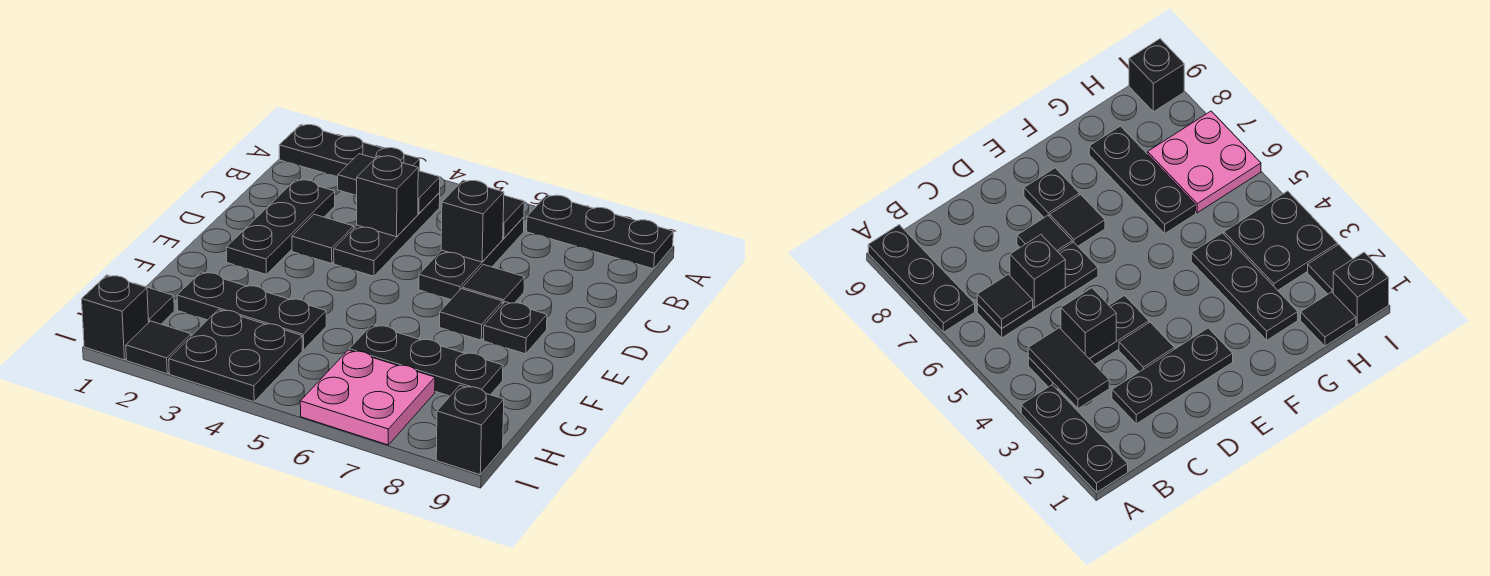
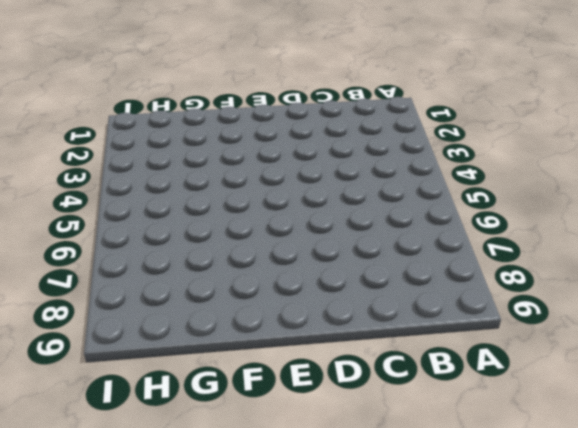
none -> black 1x3 plate [279,125,420,176]
none -> black 1x3 plate [527,195,674,269]
none -> black 1x3 plate [334,193,440,276]

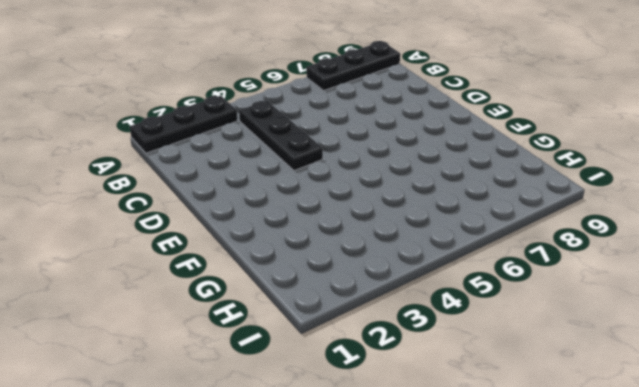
none -> black 1x3 plate [419,217,524,299]
none -> black 1x3 plate [226,180,335,274]
none -> black 1x1 tile [292,214,354,264]

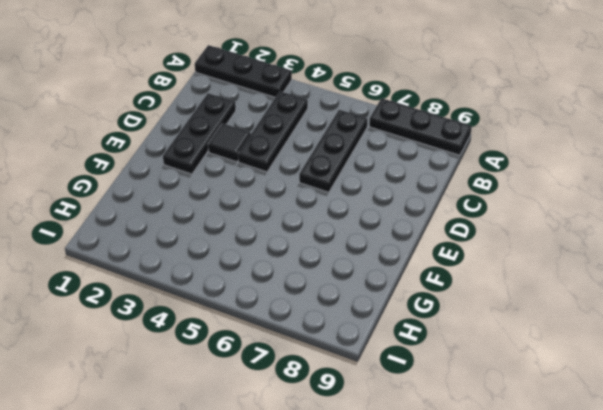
none -> black 1x1 tile [462,265,525,303]
none -> black 1x1 tile [440,289,503,340]
none -> black 1x1 plate [484,302,547,354]

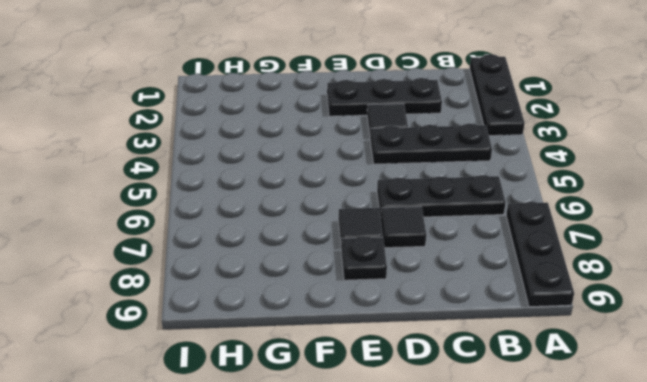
none -> black 1x3 plate [177,272,326,350]
none -> black 1x3 plate [349,325,503,396]
none -> black 1x1 tile [134,283,174,324]

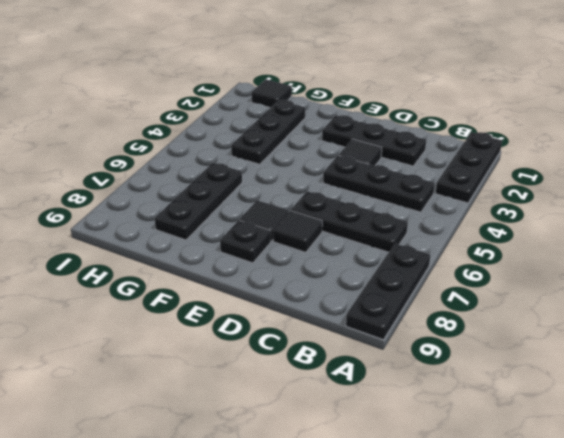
none -> black 2x2 plate [169,310,302,402]
none -> pink 2x2 plate [300,350,435,445]
none -> black 1x1 brick [82,275,149,360]

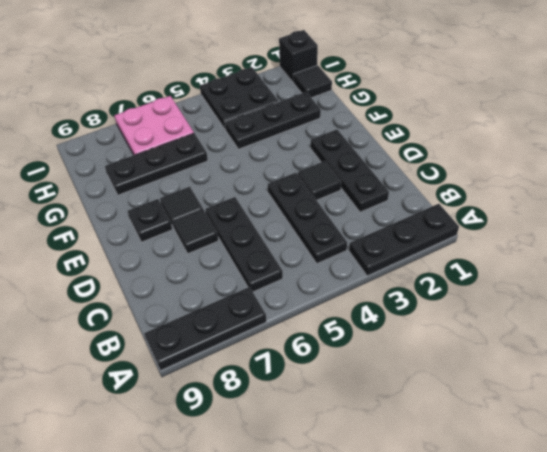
none -> black 1x1 tile [126,321,191,374]
none -> black 1x1 brick [436,386,504,475]
none -> black 1x2 tile [338,154,440,214]

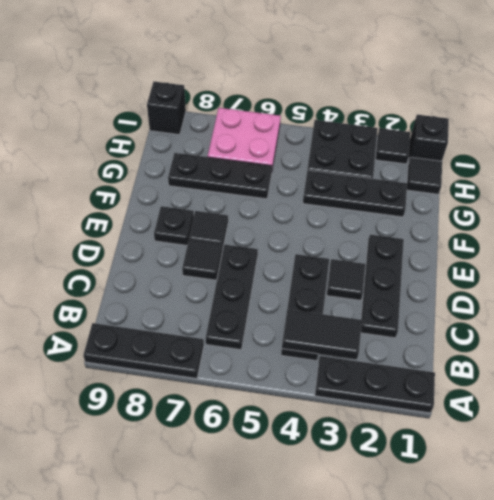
none -> black 1x1 tile [503,195,524,238]
none -> black 1x1 brick [357,156,418,237]
none -> black 1x1 brick [441,180,504,262]

